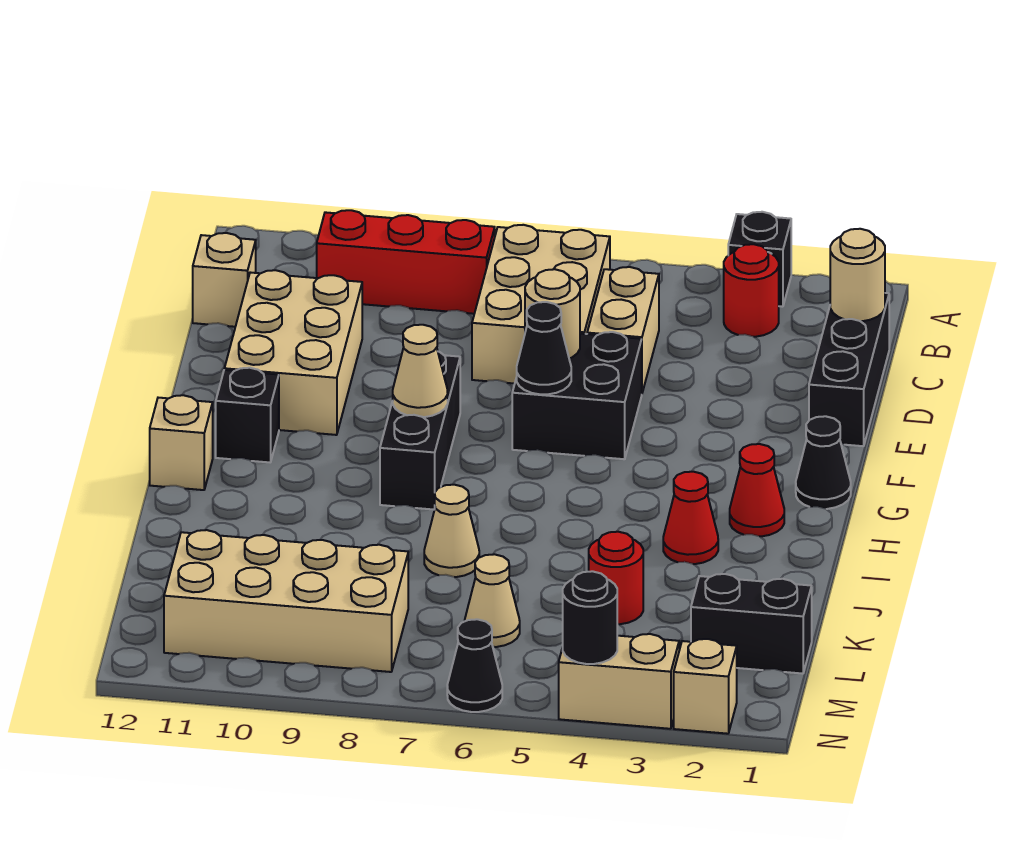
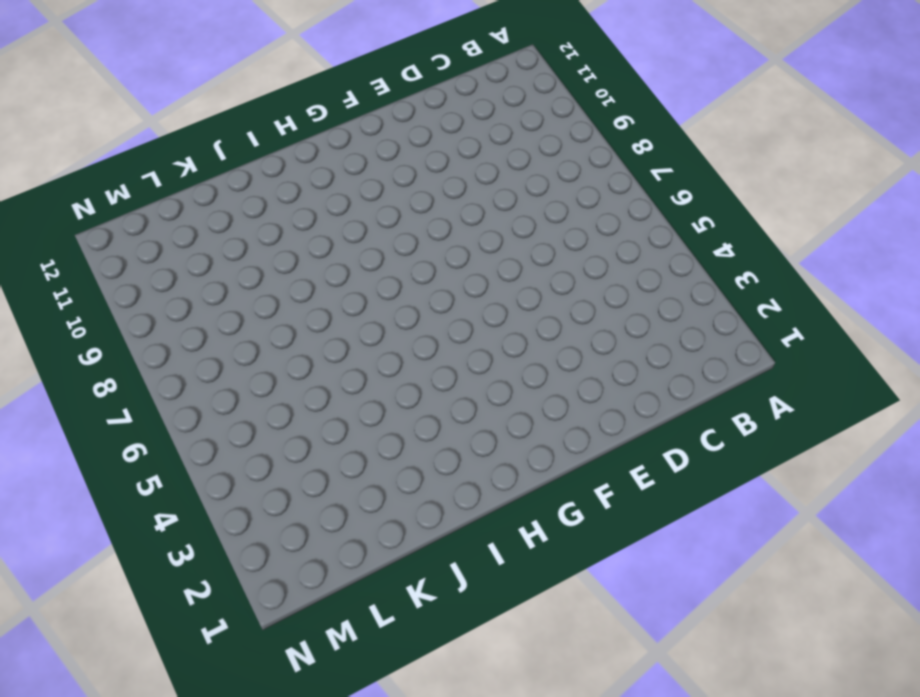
none -> black 1x1 brick [728,212,791,307]
none -> red 1x1 round brick [724,244,779,337]
none -> tan 2x3 brick [472,225,610,384]

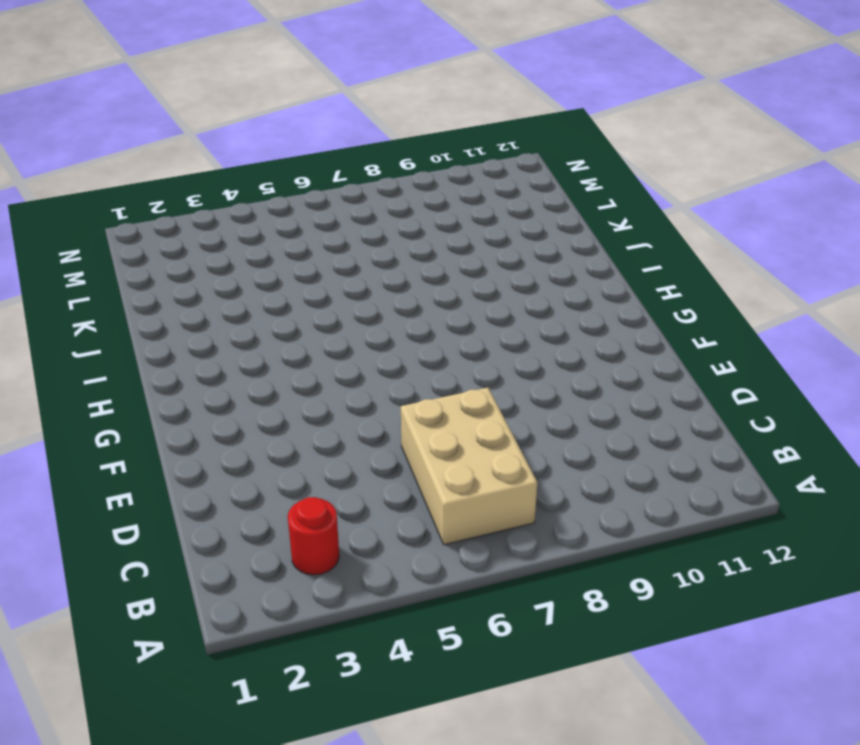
none -> black 1x1 brick [728,212,791,307]
none -> red 1x3 brick [317,210,495,314]
none -> black 1x3 brick [809,293,889,446]

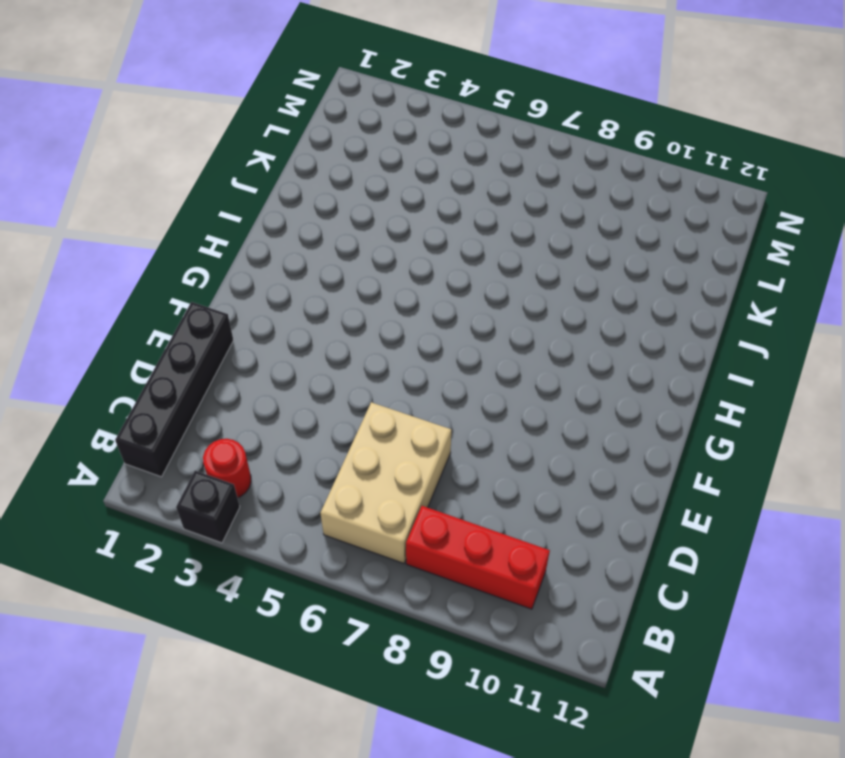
black 1x4 brick [115,302,233,477] -> black 1x3 brick [809,293,889,446]
none -> tan 1x2 brick [587,267,659,393]
none -> tan 1x1 brick [193,233,256,327]
none -> tan 2x3 brick [224,270,362,435]

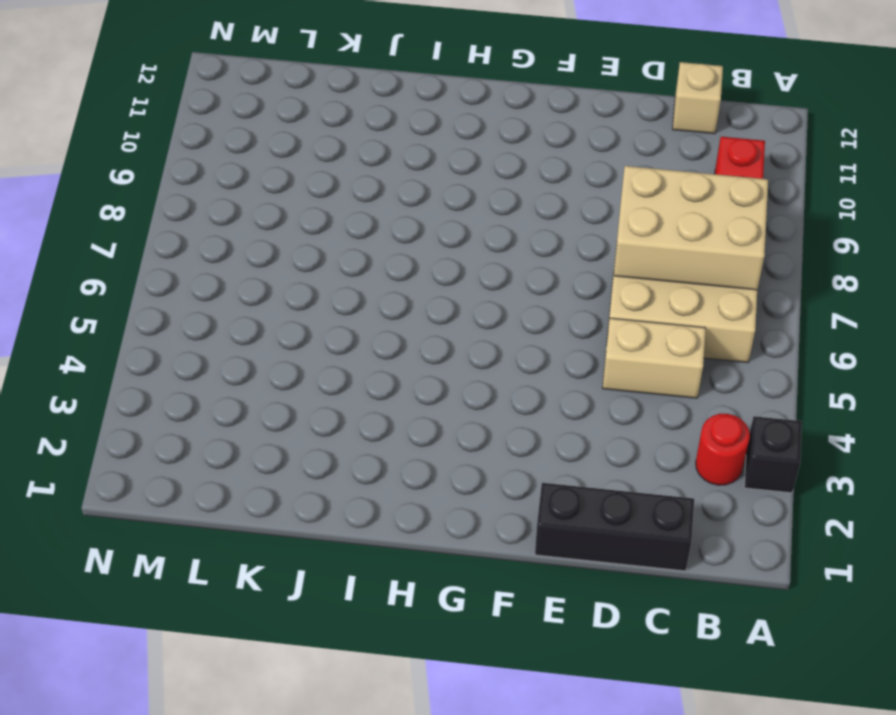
tan 2x3 brick [614,166,768,290] -> tan 2x3 brick moved to [224,270,362,435]
none -> black 2x2 brick [512,332,642,459]
none -> black 1x3 brick [380,352,460,510]
none -> black 1x1 cone [796,416,851,509]

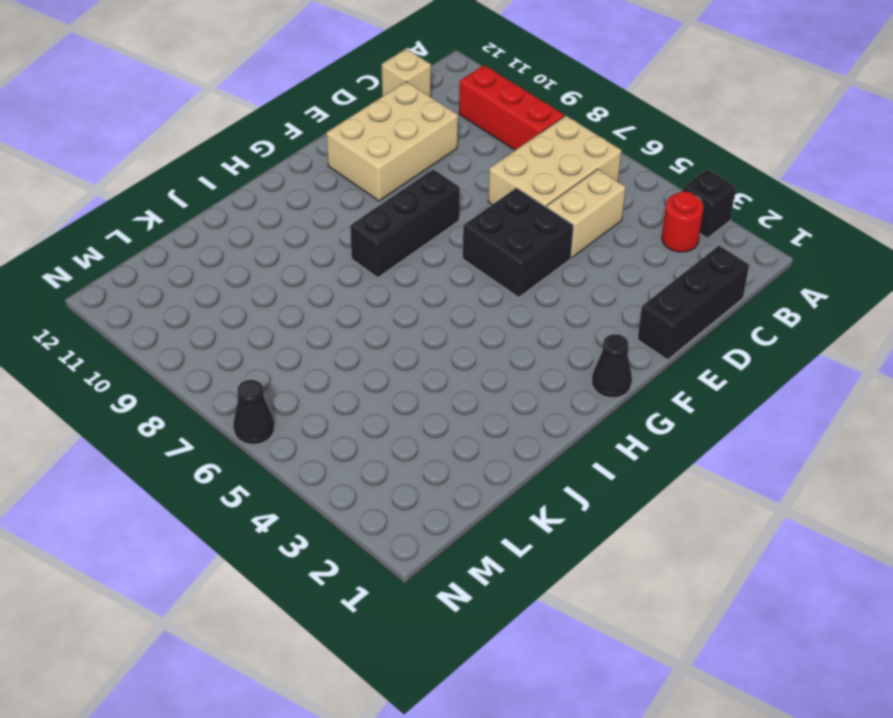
none -> black 1x1 brick [216,368,279,462]
none -> red 1x1 cone [730,444,784,536]
none -> tan 1x1 brick [150,395,213,490]

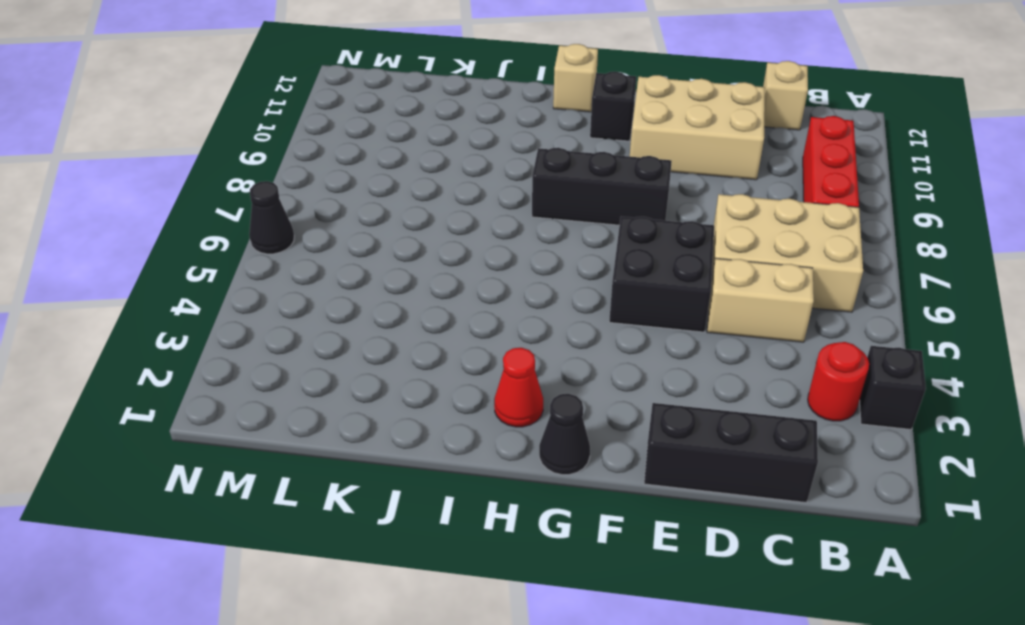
none -> red 1x1 cone [663,472,718,564]
none -> tan 1x1 cone [424,485,479,577]
none -> red 1x1 round brick [589,532,643,624]

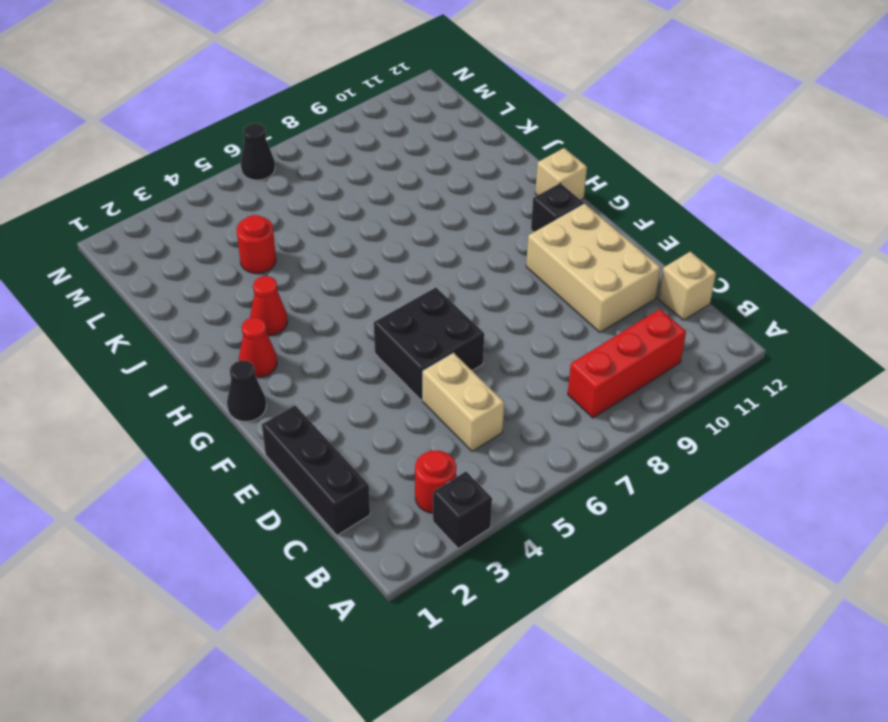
none -> tan 2x3 brick [472,225,610,384]
none -> black 1x3 brick [380,352,460,510]
none -> tan 1x1 cone [424,485,479,577]

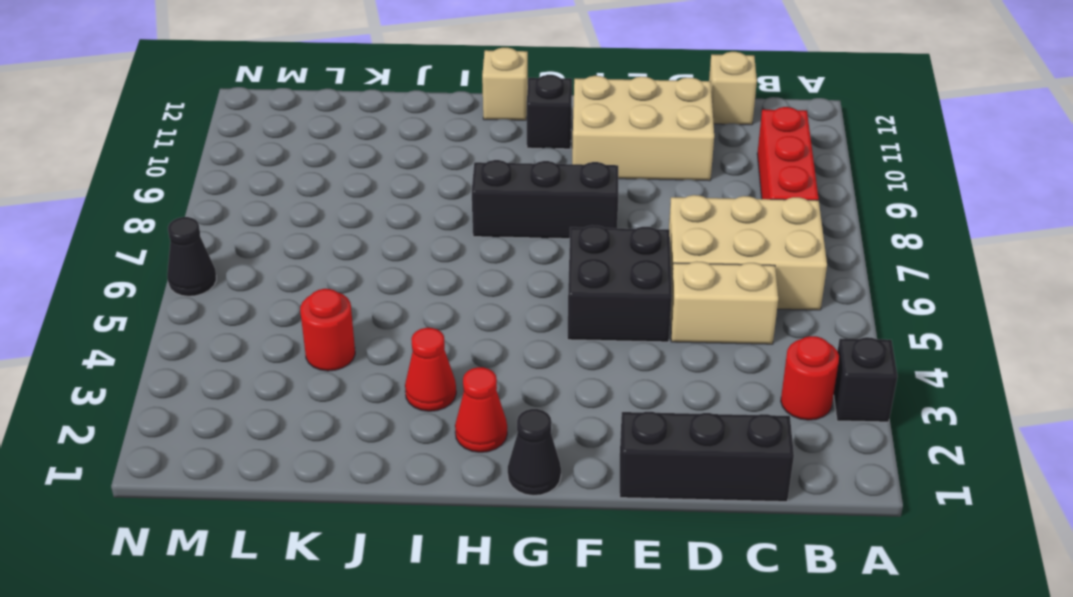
none -> tan 1x1 cone [424,485,479,577]
none -> black 1x2 brick [691,574,812,674]
none -> tan 1x1 cone [465,554,520,647]

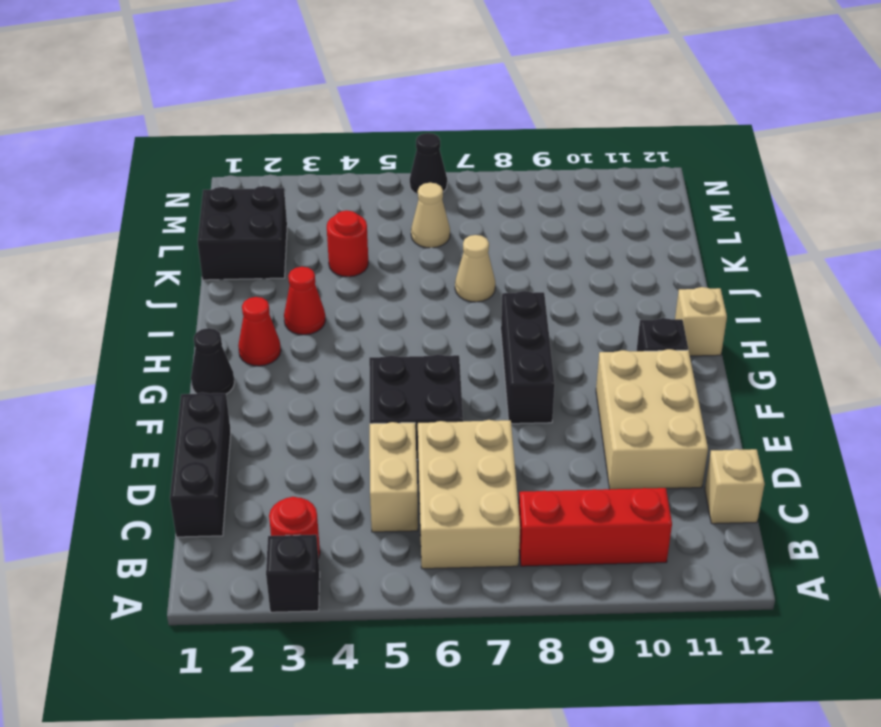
black 2x2 brick [198,186,287,280] -> black 1x2 brick [691,574,812,674]
none -> tan 2x4 brick [164,530,408,672]
none -> tan 1x1 brick [674,639,737,734]
none -> tan 1x2 brick [559,634,679,729]

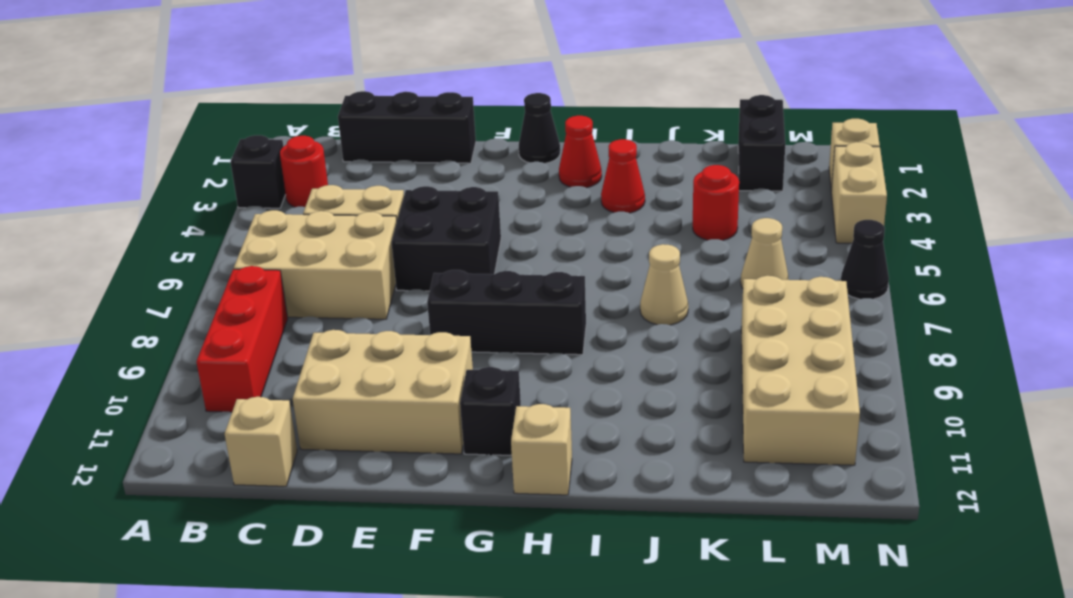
none -> tan 1x1 round brick [830,229,885,321]
none -> tan 1x1 round brick [525,269,580,359]
none -> black 1x1 cone [517,302,571,394]

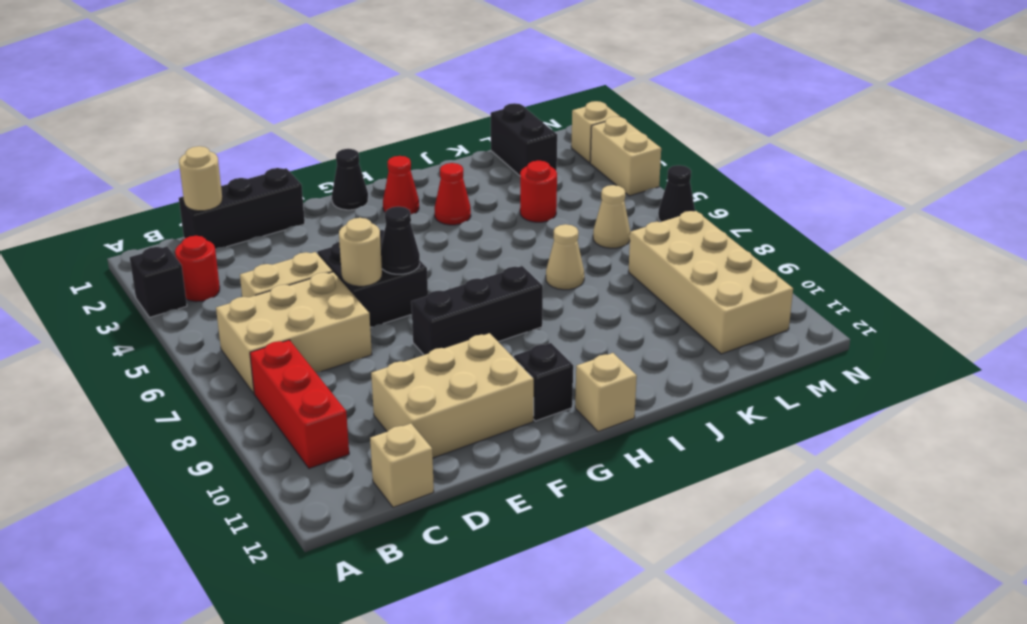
none -> tan 1x1 cone [393,325,448,417]
none -> black 1x1 round brick [563,571,617,664]

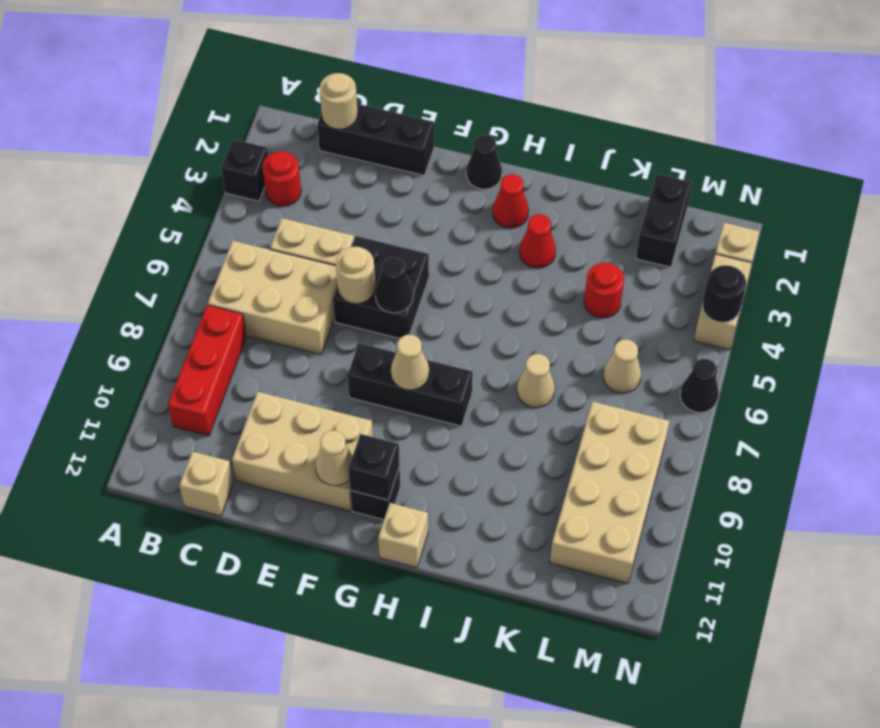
tan 1x1 cone [315,431,353,486] -> none
black 1x1 brick [349,434,400,500] -> none

